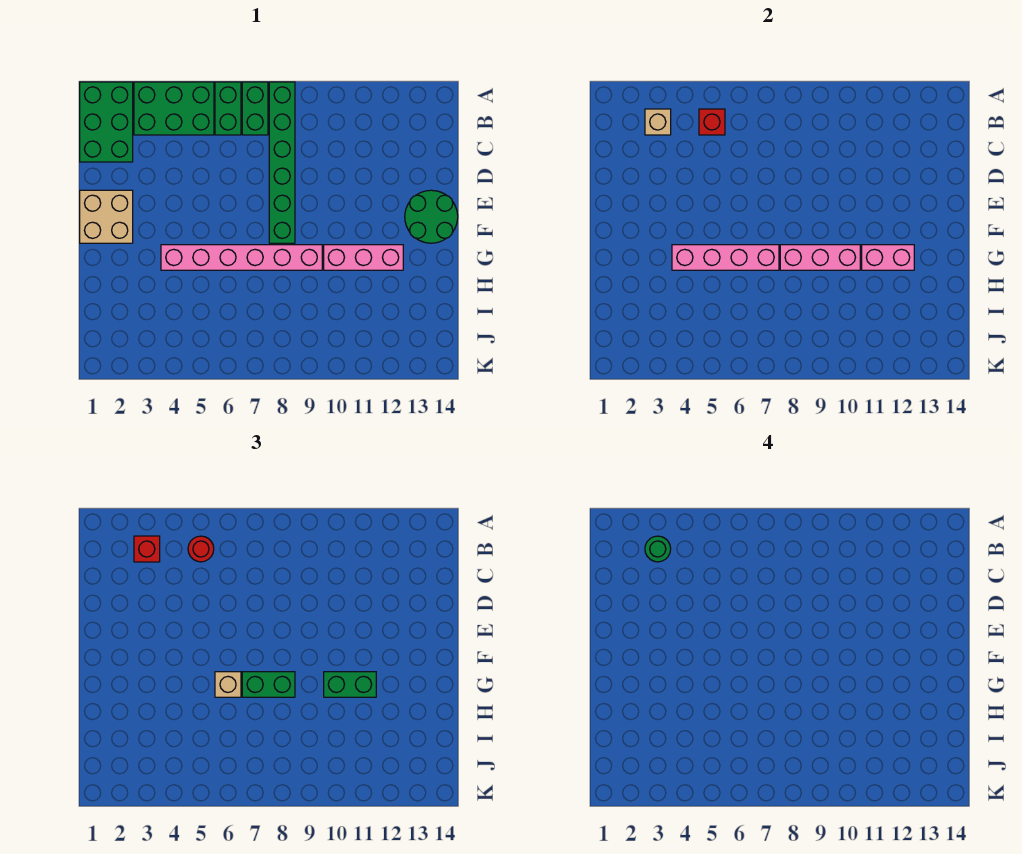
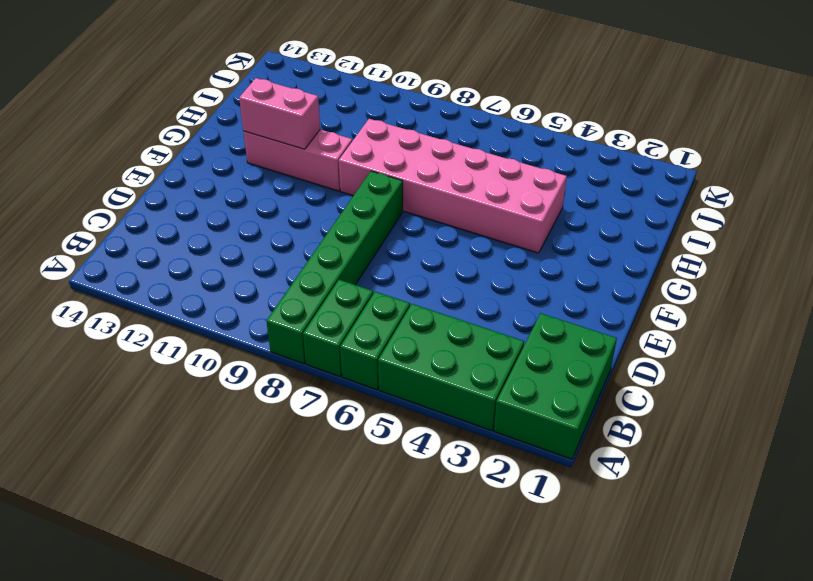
pink 2x6 brick [339,119,567,253] -> pink 1x6 brick [161,245,322,270]
none -> tan 2x2 brick [80,190,133,243]
none -> green 2x2 round brick [405,190,458,243]
none -> tan 1x1 brick [645,109,671,135]

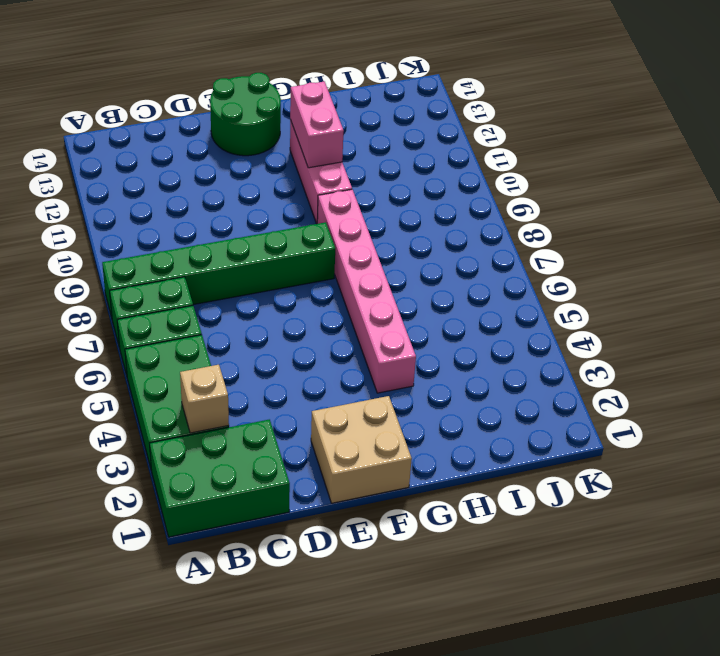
none -> red 1x1 brick [699,109,725,135]
none -> pink 1x4 brick [672,245,779,270]
none -> pink 1x3 brick [780,245,860,270]

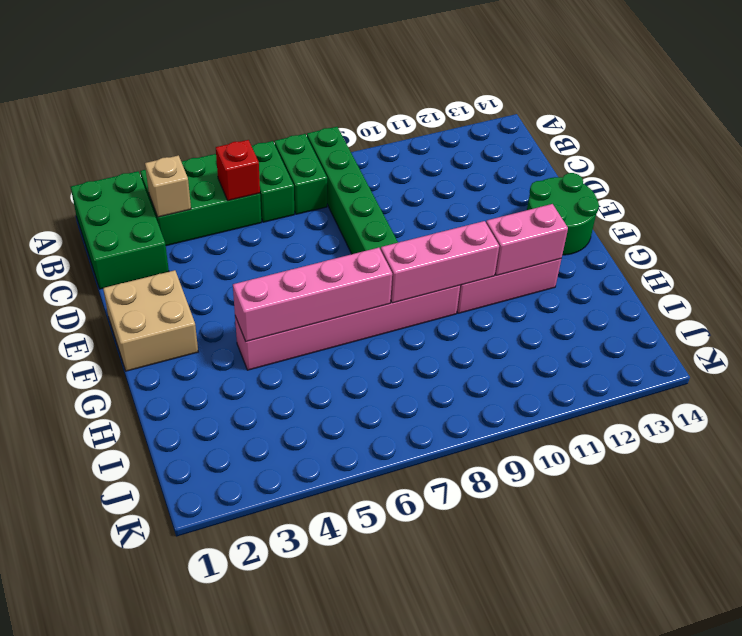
none -> red 1x1 brick [134,536,160,562]
none -> red 1x1 round brick [188,536,214,562]
none -> tan 1x1 brick [215,672,241,697]

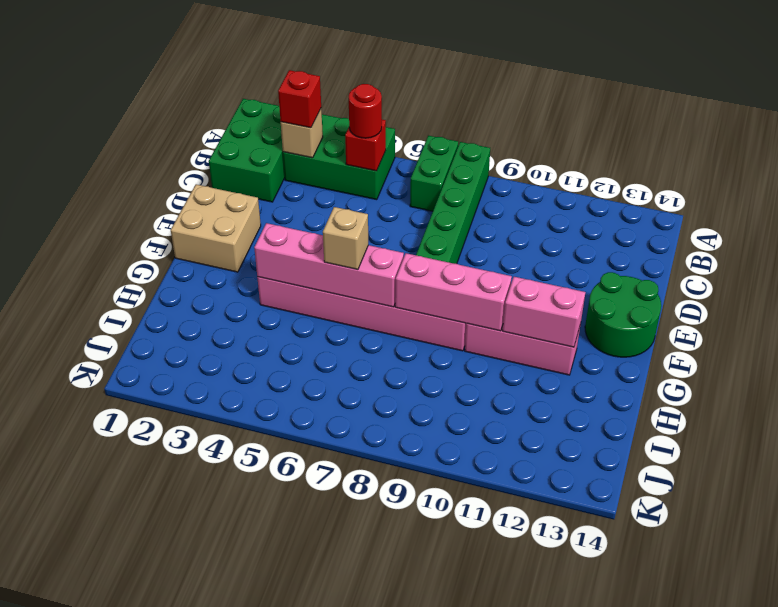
none -> green 1x2 brick [215,82,241,135]
none -> green 1x2 brick [242,672,295,697]
none -> green 1x2 brick [324,672,376,697]

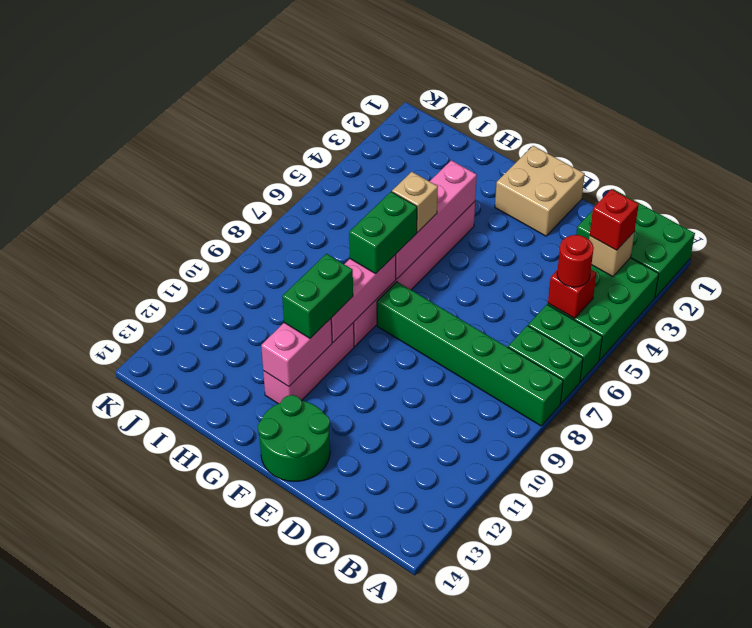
none -> green 1x1 round brick [645,536,671,562]

